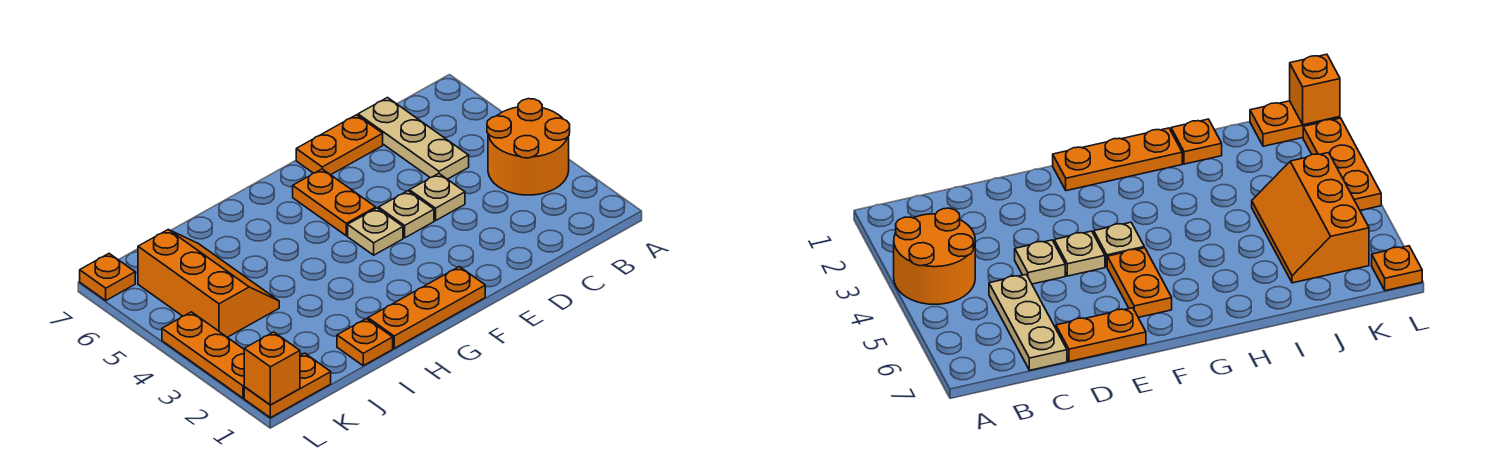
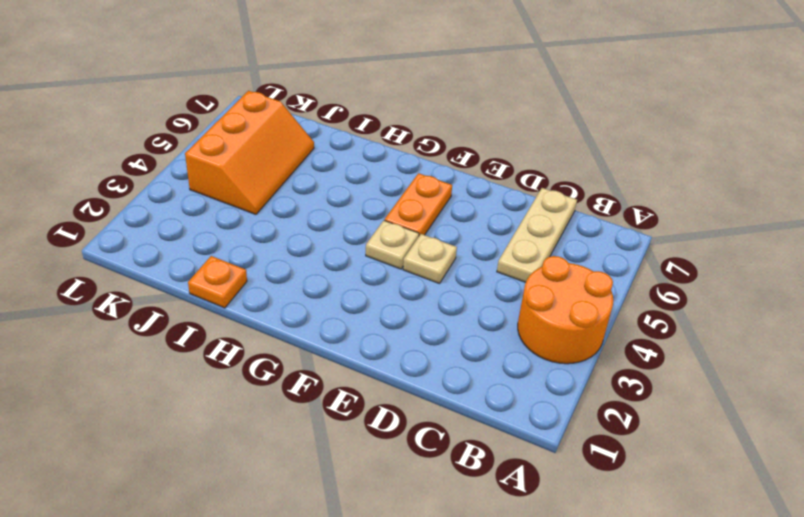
none -> tan 1x1 plate [409,174,465,221]
none -> orange 1x2 plate [296,115,383,175]
none -> orange 1x3 plate [368,267,485,348]

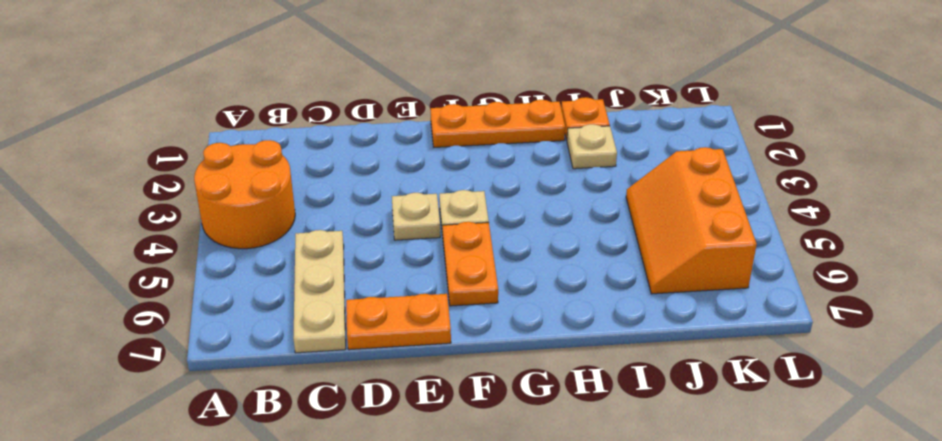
tan 1x1 plate [567,124,617,169] -> tan 1x1 plate moved to [409,174,465,221]
none -> orange 1x2 plate [244,353,331,418]
none -> orange 1x3 plate [162,312,244,398]
none -> orange 1x1 plate [80,254,135,300]

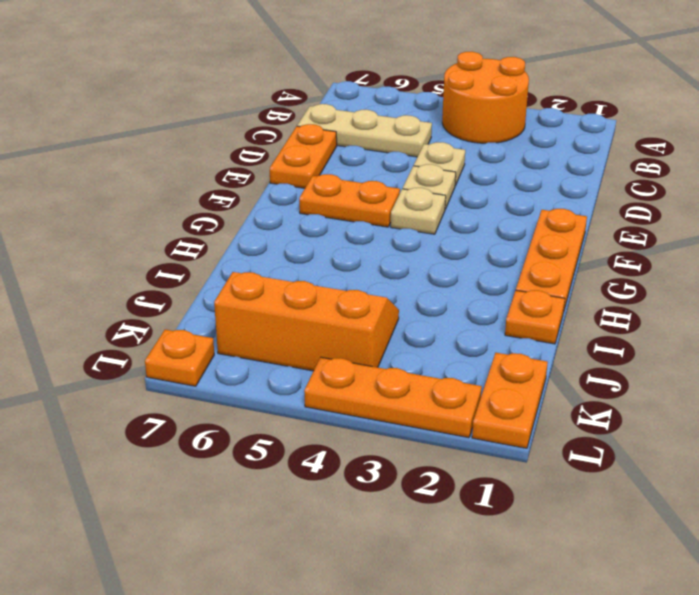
none -> orange 1x1 brick [244,332,300,405]

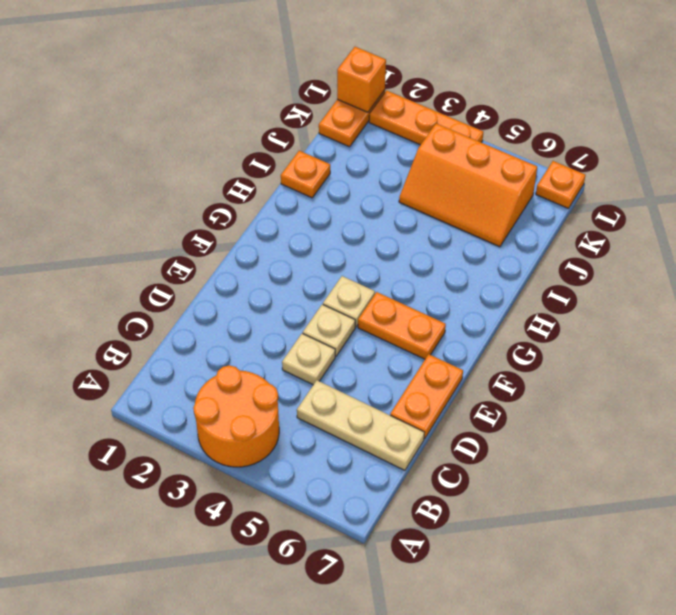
none -> orange 1x3 plate [368,267,485,348]

